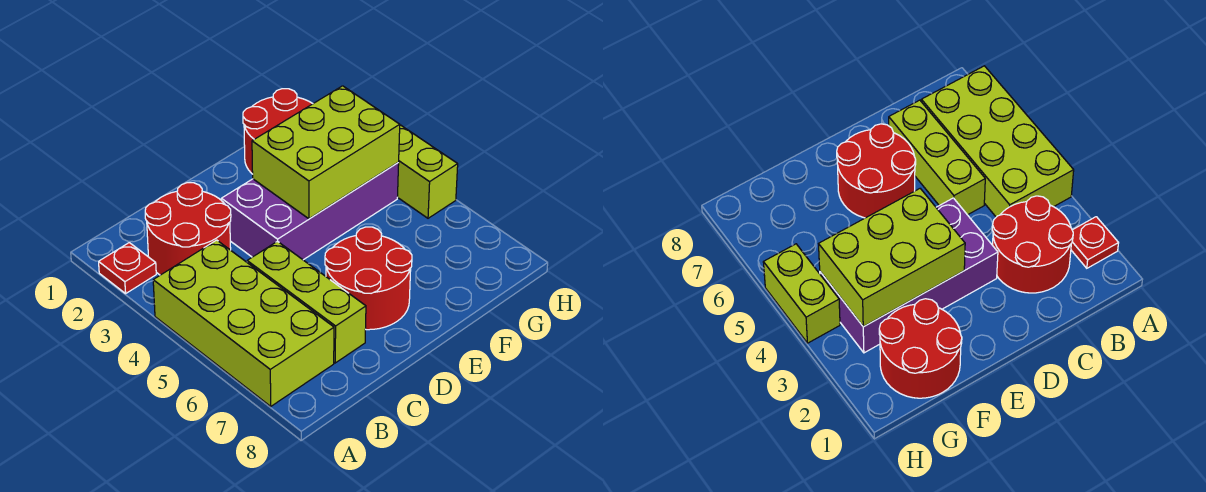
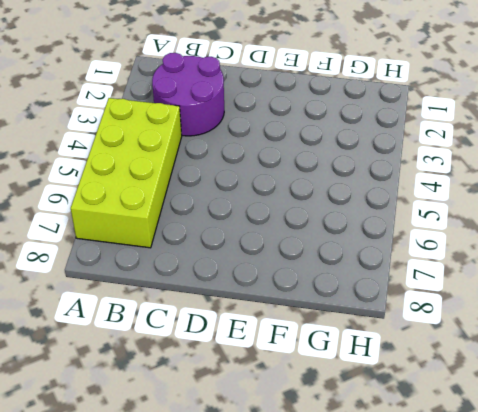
purple 2x2 round brick [152,53,224,136] -> red 2x2 round brick [145,183,231,275]
none -> red 1x1 plate [99,243,156,293]
none -> lime 1x3 brick [247,241,366,363]

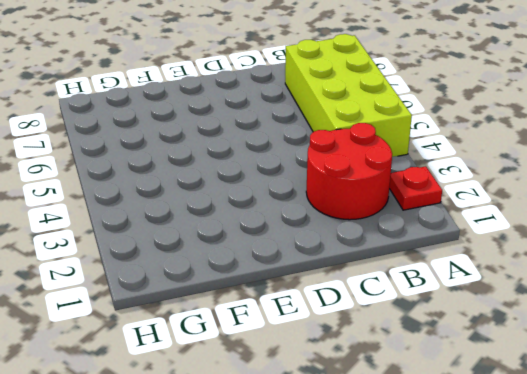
none -> lime 1x3 brick [247,241,366,363]
none -> purple 2x4 brick [221,163,399,260]

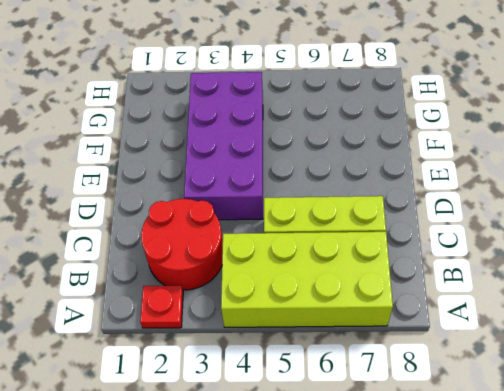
none -> red 2x2 round brick [325,227,412,330]
none -> red 2x2 round brick [243,89,313,174]

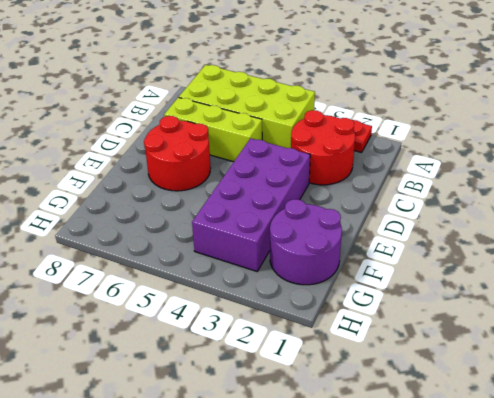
purple 2x2 round brick [270,199,342,285] -> red 2x2 round brick [243,89,313,174]
none -> lime 1x2 brick [398,125,458,218]
none -> lime 2x3 brick [252,86,400,219]

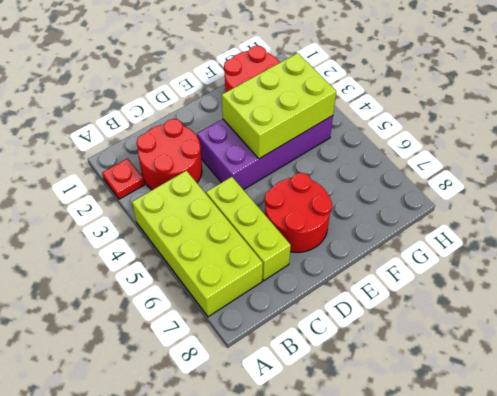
none -> lime 1x2 brick [398,125,458,218]

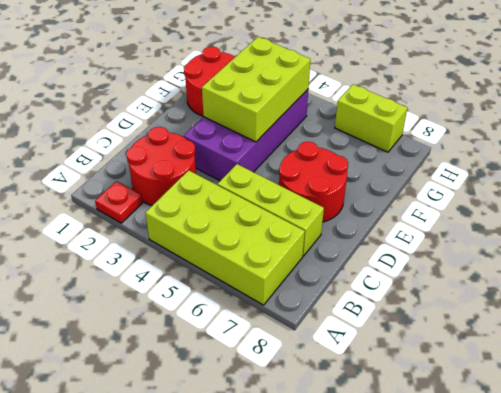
lime 1x2 brick [335,84,407,152] -> lime 1x2 brick moved to [398,125,458,218]

